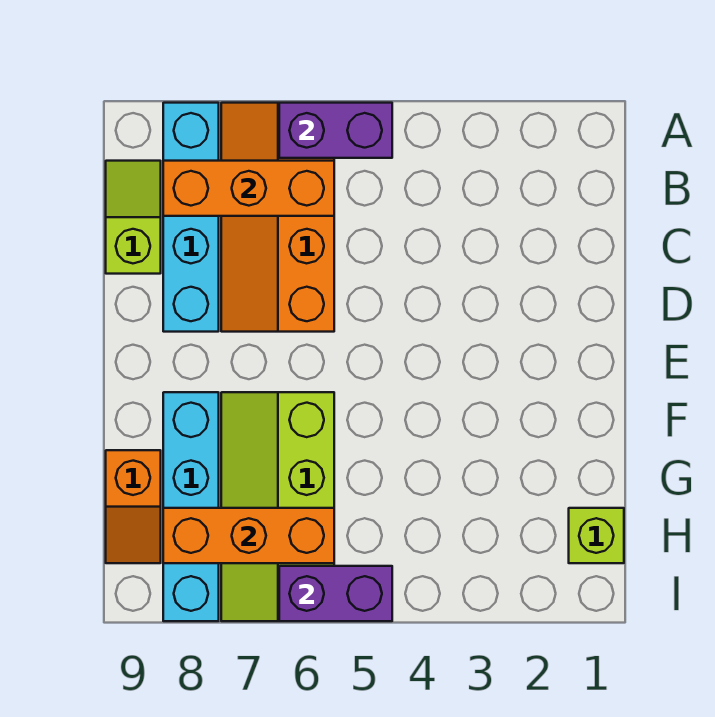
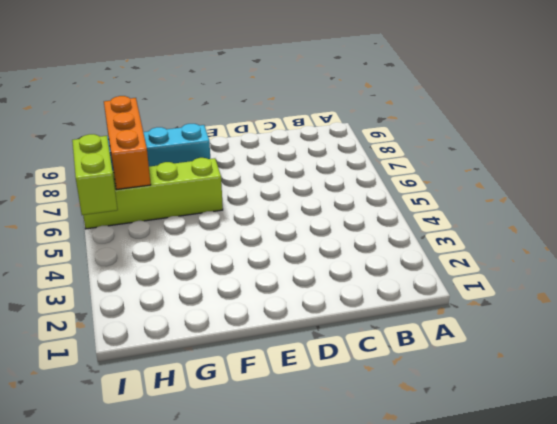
lime 1x2 brick [72,134,118,215] -> purple 1x2 brick [279,566,392,621]
none -> orange 2x4 slope [221,103,334,332]
none -> cyan 1x4 brick [163,103,219,332]

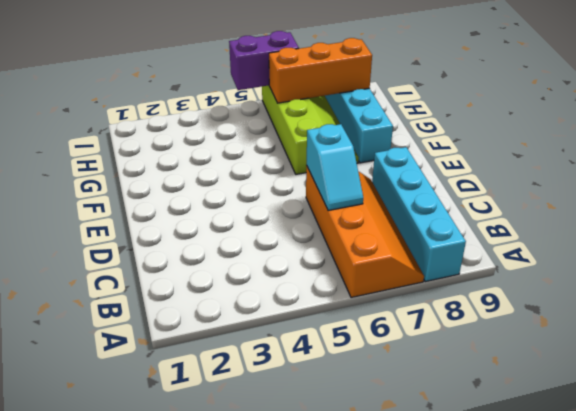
cyan 1x2 slope [307,124,363,210] -> none
none -> lime 1x2 slope [106,161,161,274]
none -> orange 1x2 slope [106,450,161,563]

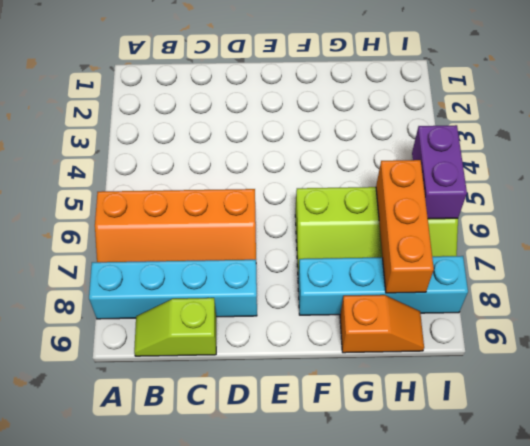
none -> lime 1x1 brick [569,508,624,563]
none -> purple 1x2 brick [279,103,392,158]

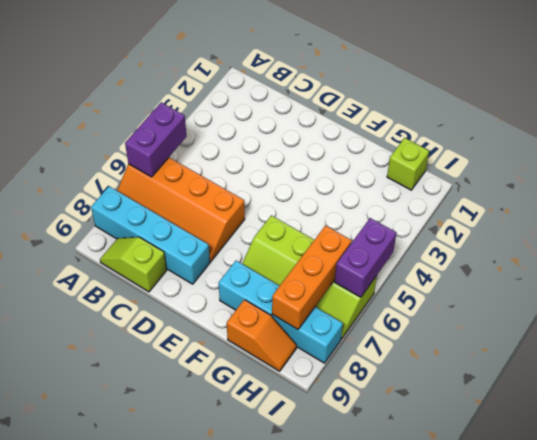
none -> orange 1x3 brick [163,161,334,216]

